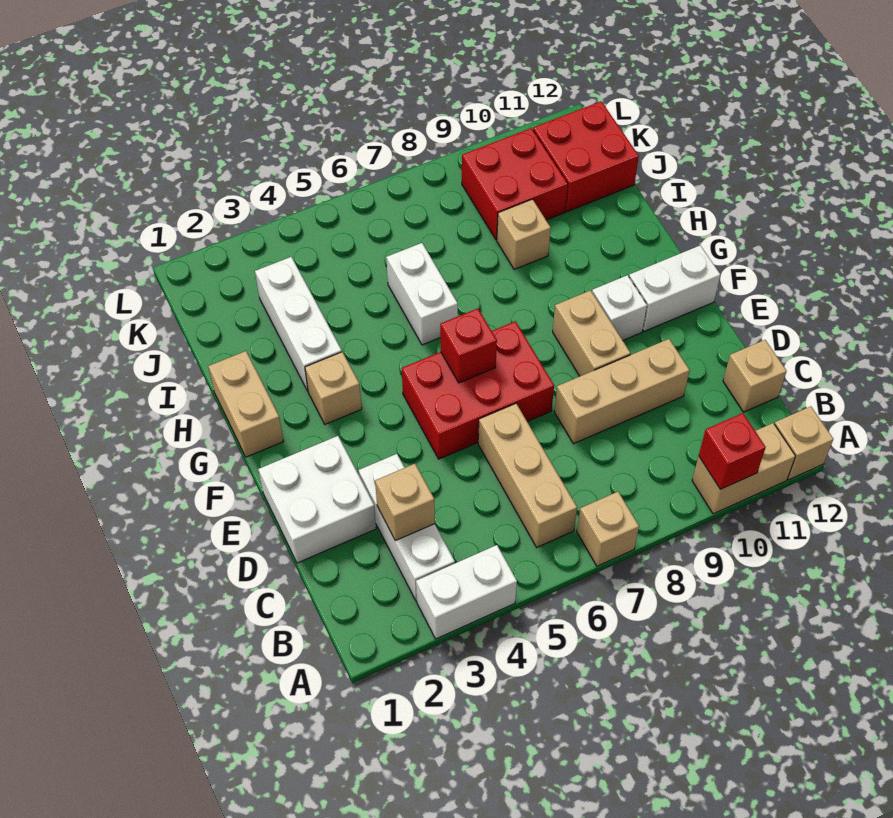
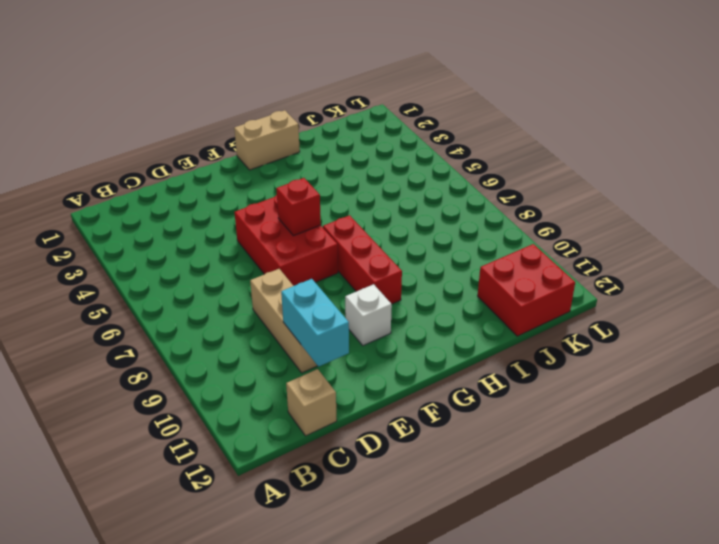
cyan 1x2 brick [281,279,349,367] -> none
red 1x3 brick [323,215,402,304] -> none
none -> white 1x2 brick [416,545,517,639]
none -> tan 1x1 brick [577,492,639,566]
none -> tan 1x2 brick [692,423,795,514]

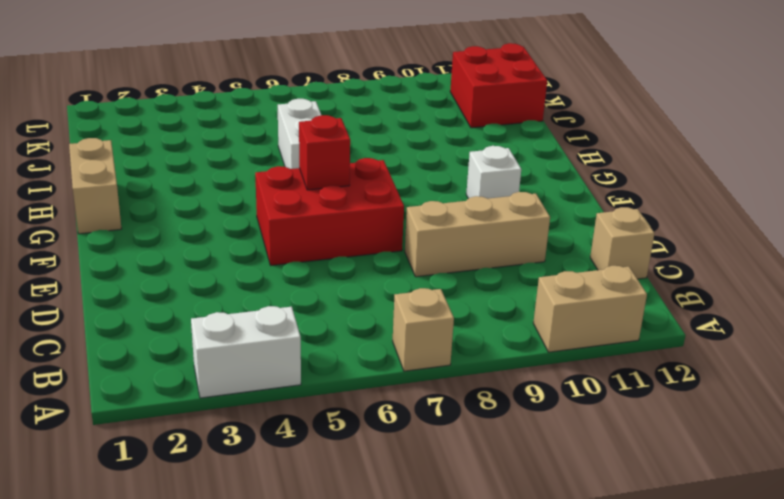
none -> tan 1x1 brick [775,406,833,480]
none -> white 1x3 brick [358,454,455,601]
none -> tan 1x3 brick [478,404,577,547]

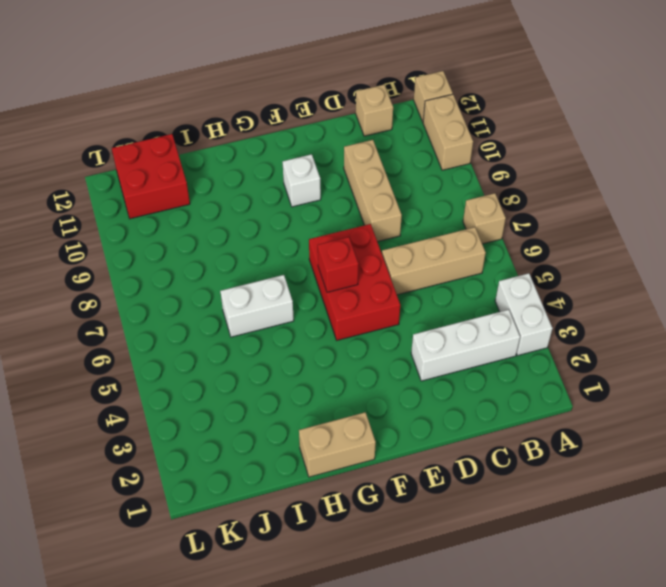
none -> white 2x2 brick [258,436,376,563]
none -> tan 1x2 brick [553,290,631,376]
none -> white 1x2 brick [629,245,720,331]

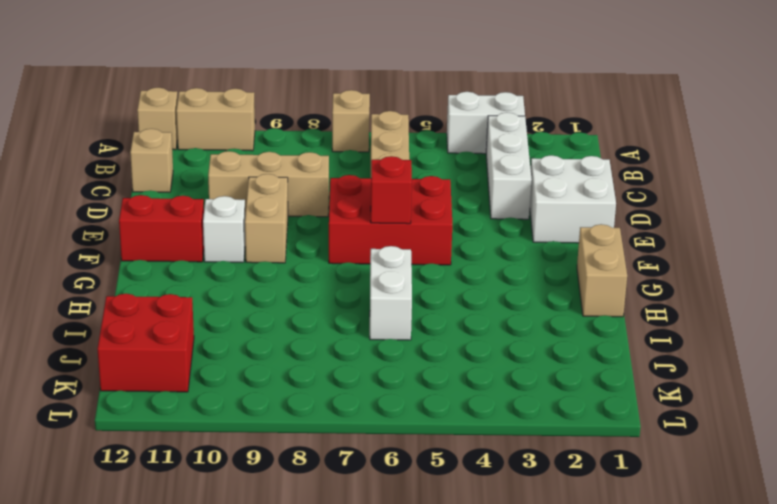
red 1x2 brick [119,195,204,262] -> white 1x2 brick [629,245,720,331]
none -> tan 1x1 brick [305,352,362,424]
none -> white 1x3 brick [255,257,342,391]
none -> tan 1x1 brick [497,199,551,269]

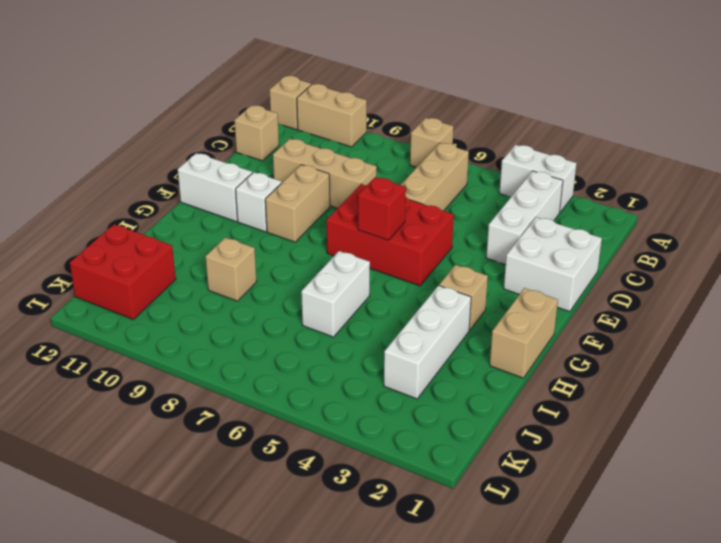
none -> red 2x2 brick [462,128,568,240]
none -> red 1x1 brick [699,413,766,489]
none -> tan 1x1 brick [375,464,435,541]

